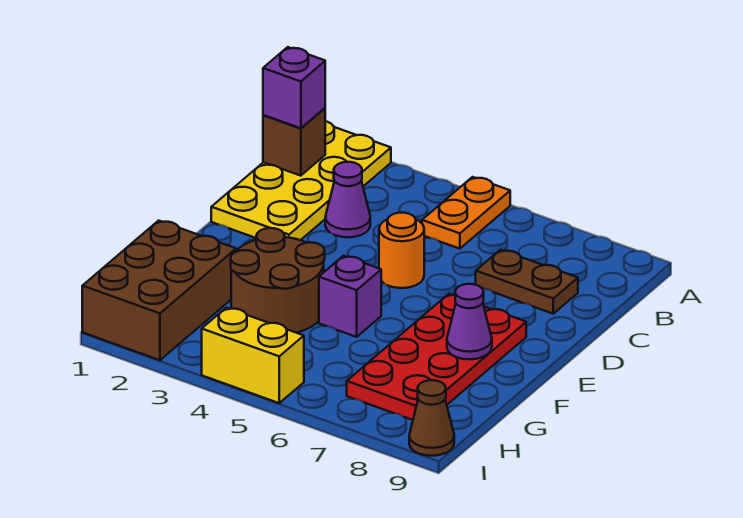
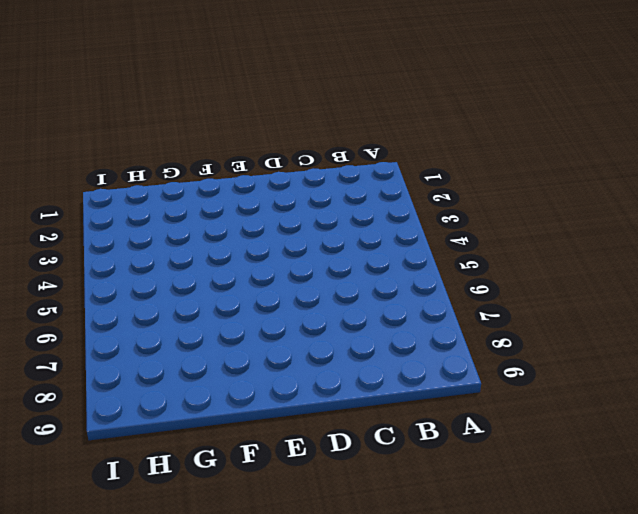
none -> yellow 2x4 plate [211,121,391,240]
none -> orange 1x2 plate [422,177,510,249]
none -> purple 1x1 cone [325,162,370,237]

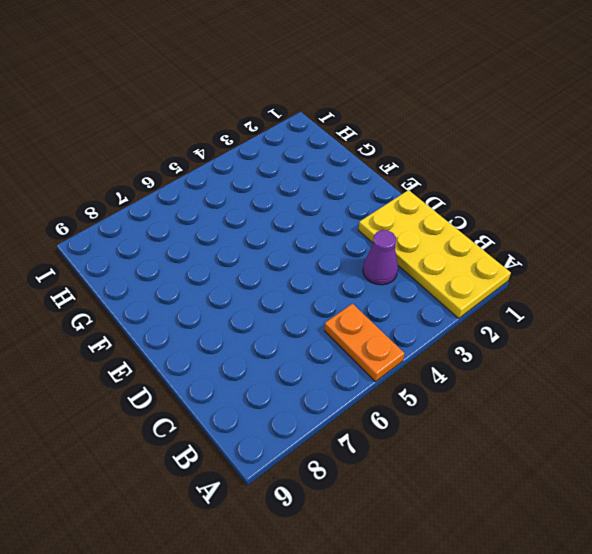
none -> brown 1x2 plate [476,250,578,314]
none -> orange 1x1 round brick [379,213,424,288]
none -> red 2x4 plate [347,294,526,420]

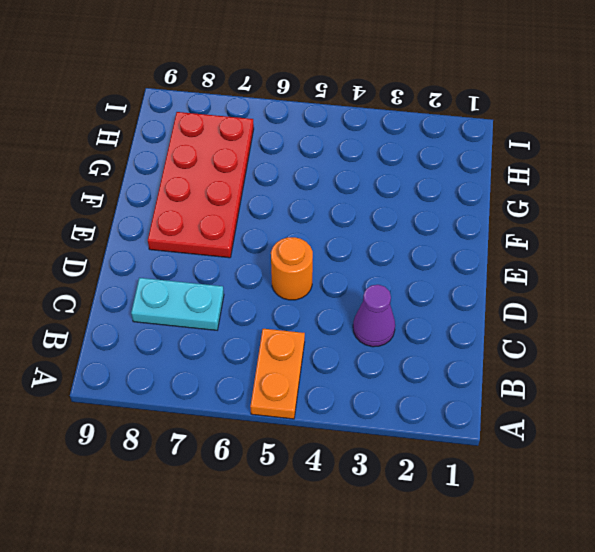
cyan 1x2 plate [131,278,224,330] -> brown 1x2 plate [476,250,578,314]
none -> yellow 2x4 plate [211,121,391,240]
none -> brown 2x2 round brick [231,228,325,333]
none -> purple 1x1 brick [319,256,381,337]

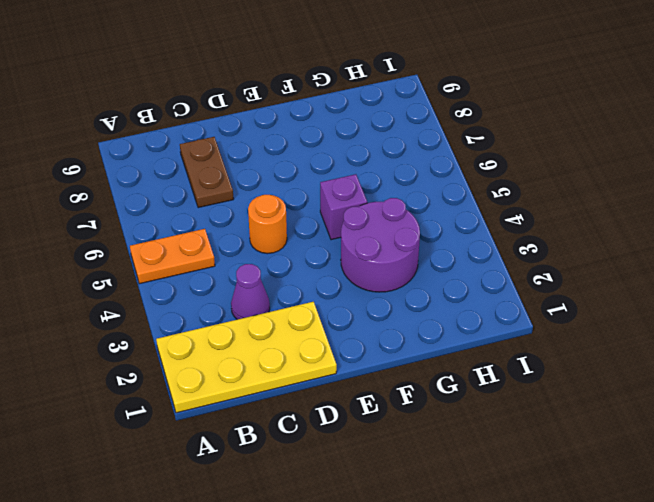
purple 2x2 round brick [341,198,420,292] -> brown 2x2 round brick [231,228,325,333]
none -> red 2x4 plate [347,294,526,420]
none -> brown 2x3 brick [82,221,236,360]
none -> yellow 1x2 brick [202,308,304,403]

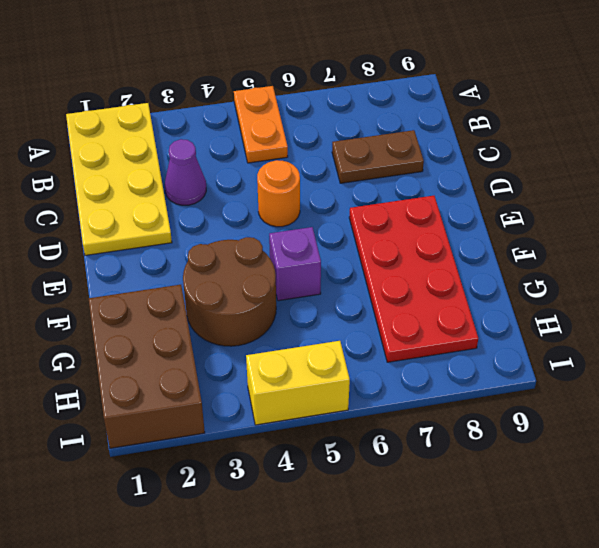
none -> brown 1x1 cone [409,380,454,456]
none -> brown 1x1 brick [263,108,325,176]
none -> purple 1x1 cone [447,284,492,359]

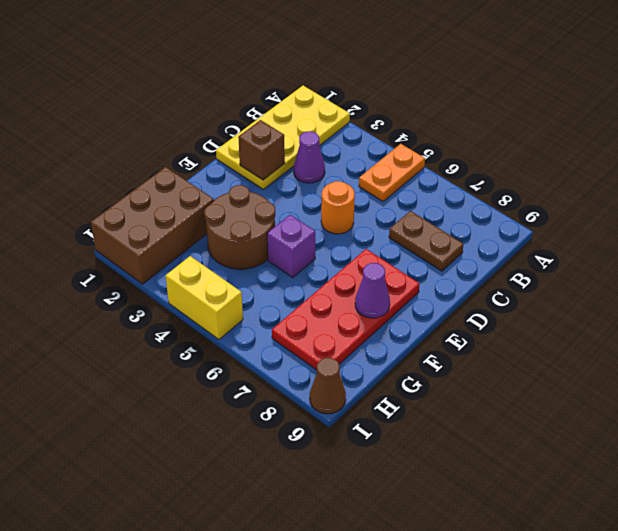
brown 1x1 brick [238,120,285,180] -> brown 1x1 brick moved to [263,108,325,176]
none -> purple 1x1 brick [263,47,325,128]

